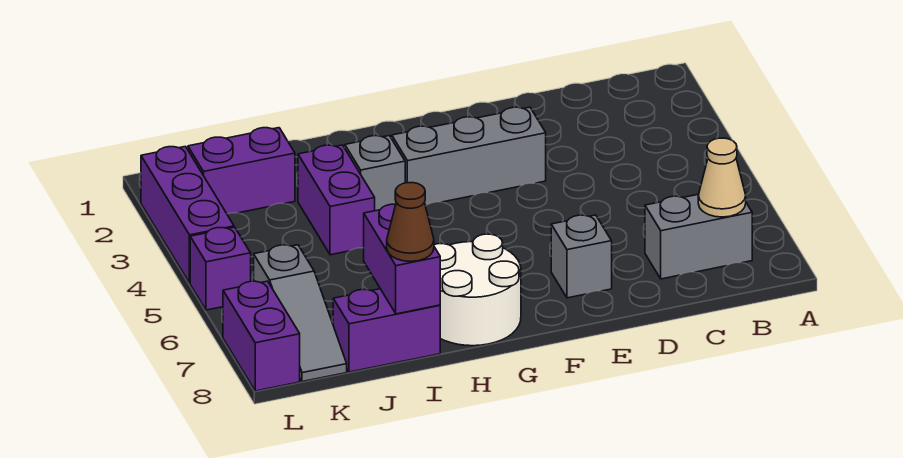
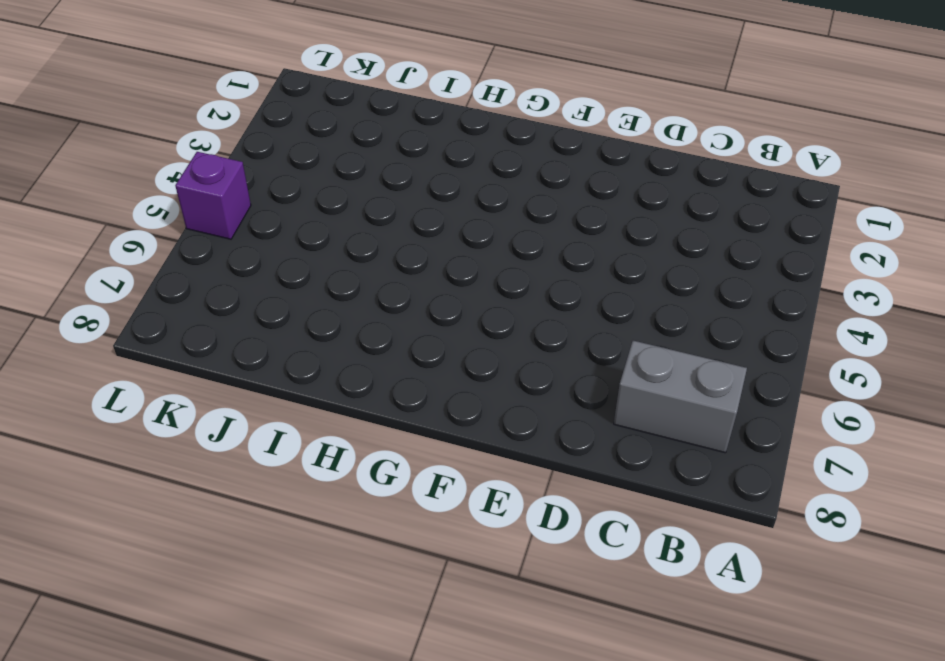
none -> grey 1x3 brick [392,107,546,205]
none -> grey 1x1 brick [551,215,612,298]
none -> white 2x2 round brick [434,234,521,346]

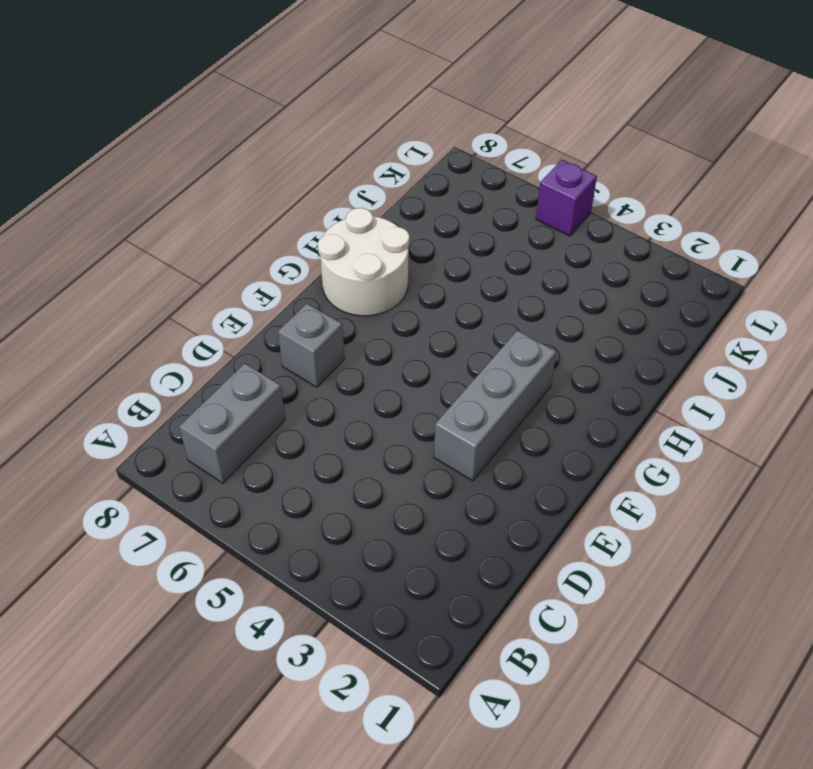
none -> grey 1x1 brick [345,136,405,211]
none -> purple 1x2 brick [298,145,375,255]
none -> purple 1x2 brick [333,289,440,372]

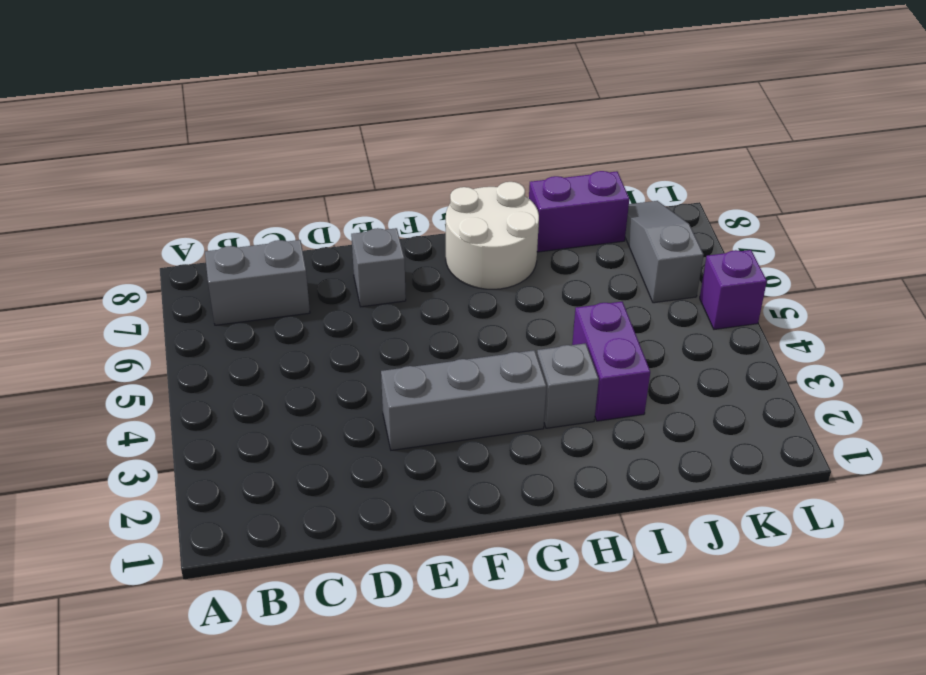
none -> purple 1x2 brick [188,128,295,214]
none -> purple 1x3 brick [141,146,234,283]
none -> purple 1x2 brick [223,281,300,391]

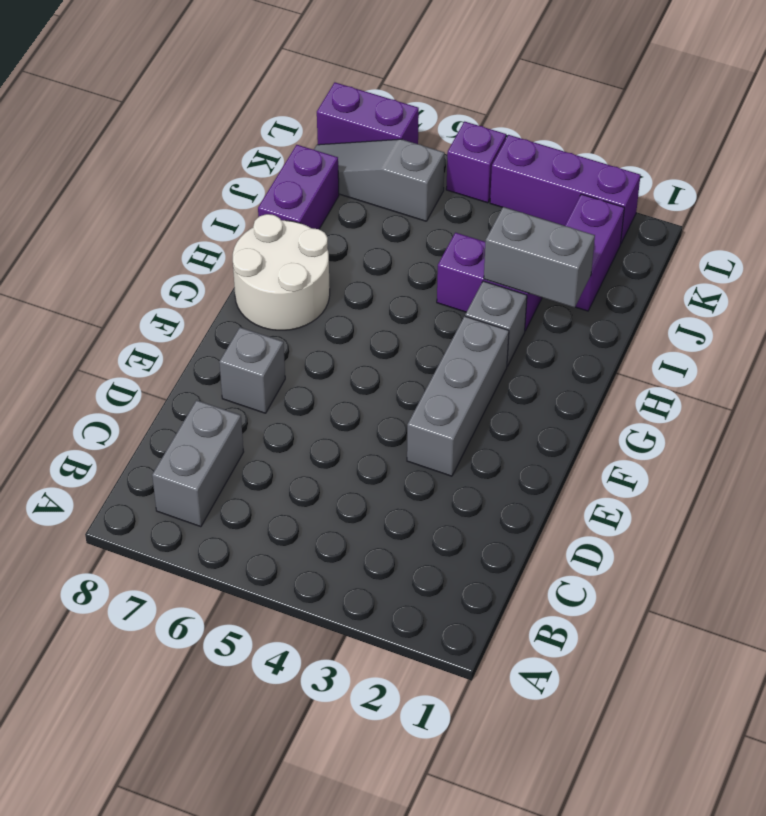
grey 1x2 brick [484,207,595,308] -> none
none -> tan 1x1 cone [698,138,746,217]
none -> purple 1x2 brick [364,204,440,314]
none -> brown 1x1 cone [387,183,434,261]

